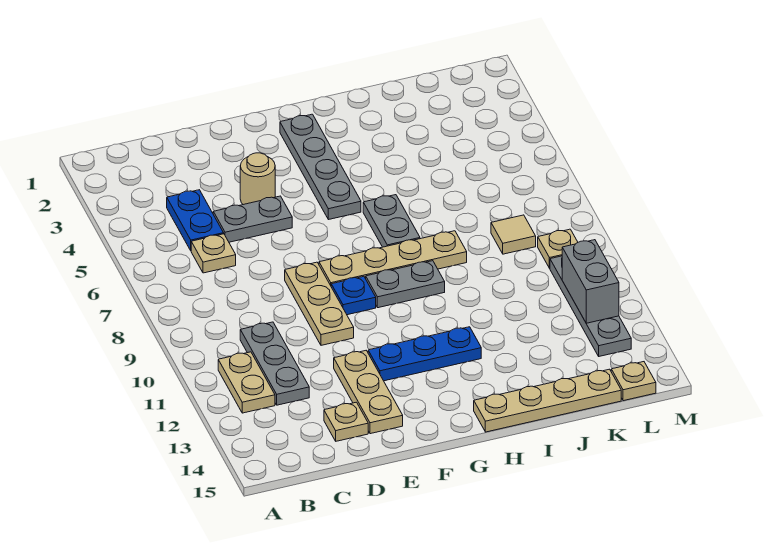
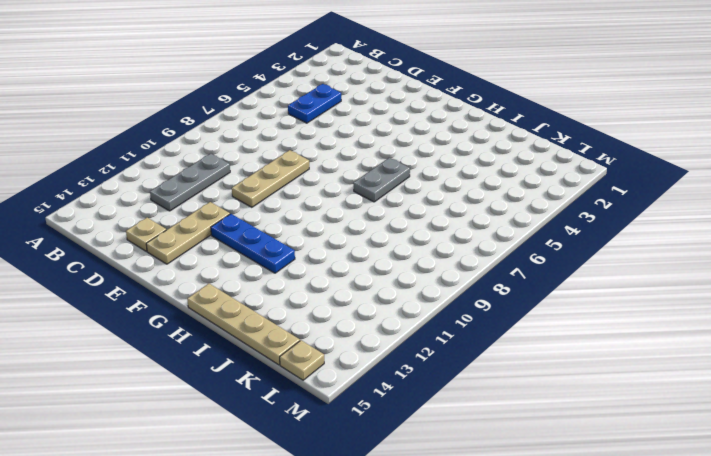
none -> tan 1x2 plate [218,352,275,413]
none -> tan 1x1 plate [191,234,236,273]
none -> grey 1x2 plate [213,196,292,242]

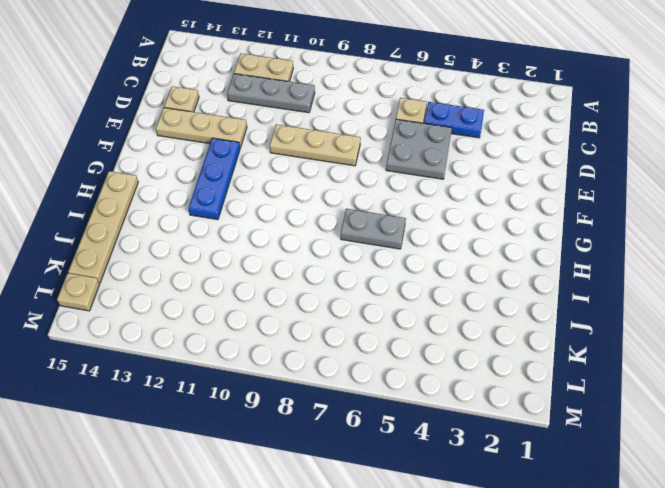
grey 2x2 plate [386,119,452,179] -> grey 1x2 plate [213,196,292,242]
none -> tan 1x1 round brick [240,153,275,205]
none -> tan 1x4 plate [319,231,467,285]
none -> blue 1x1 plate [331,276,376,315]

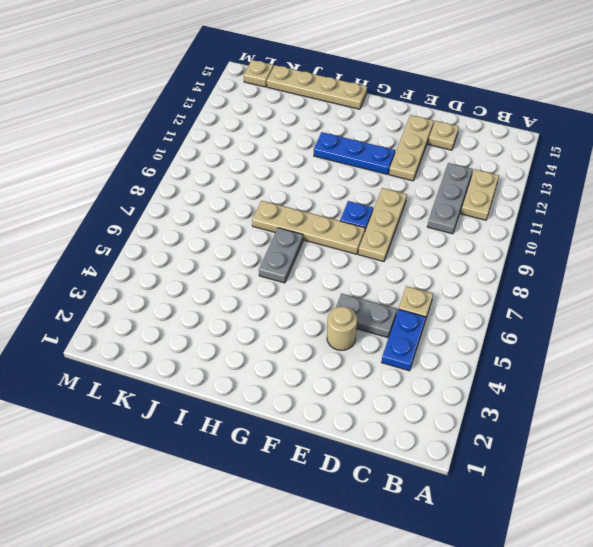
none -> grey 1x4 plate [280,114,361,220]
none -> grey 1x2 plate [366,261,445,308]
none -> tan 1x1 tile [491,215,536,254]

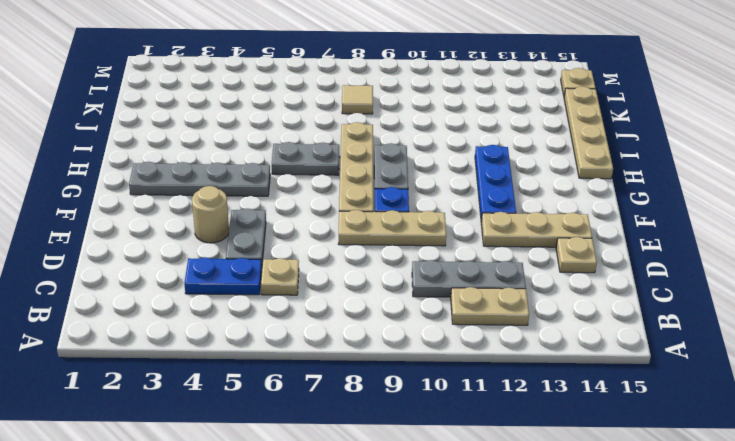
none -> tan 1x1 plate [538,229,578,268]
none -> grey 1x4 plate [550,256,631,356]
none -> grey 1x2 brick [562,240,619,323]

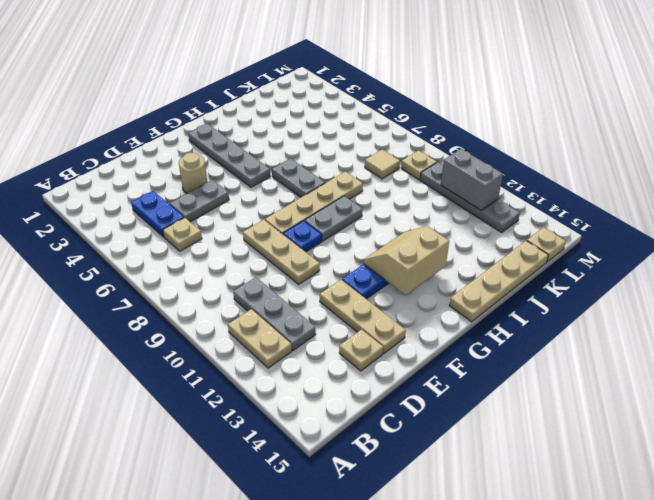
tan 2x2 slope [364,226,449,295] -> none

